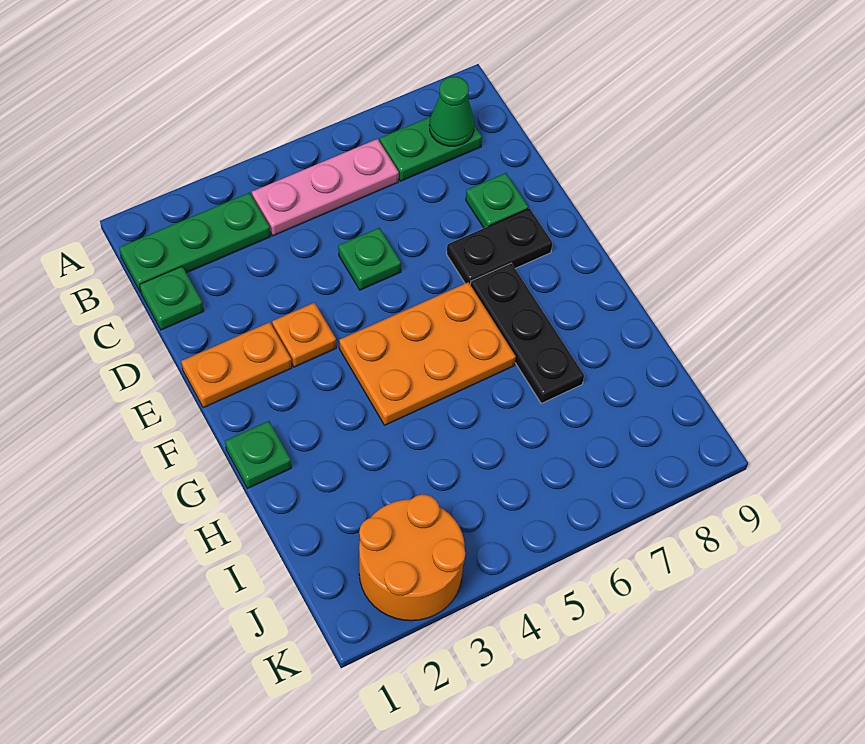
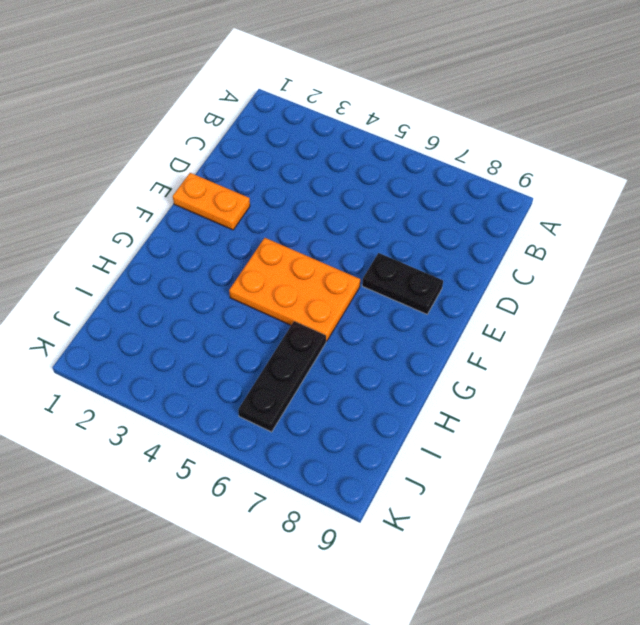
black 1x3 plate [238,321,326,432] -> black 1x3 plate moved to [470,263,584,403]
none -> green 1x3 plate [119,193,271,292]
none -> pink 1x3 plate [252,139,399,236]
none -> green 1x2 plate [380,117,482,181]

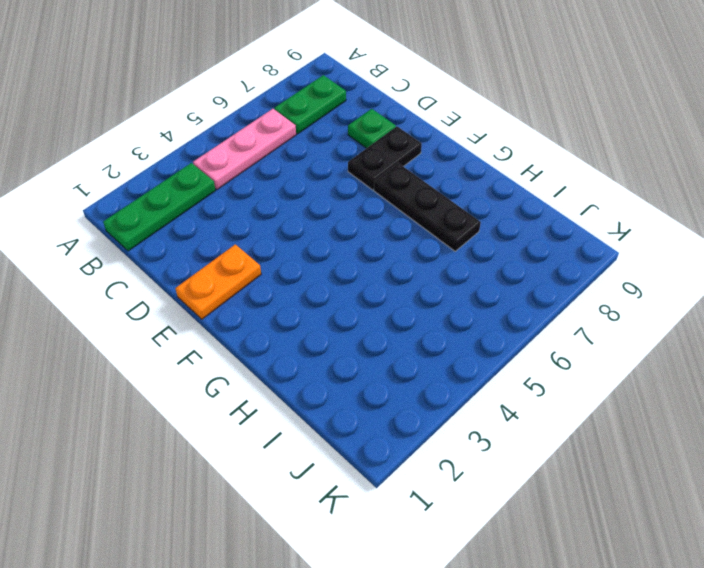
none -> green 1x1 plate [140,267,204,330]
none -> green 1x1 plate [338,228,401,290]
none -> orange 1x1 plate [272,303,336,367]

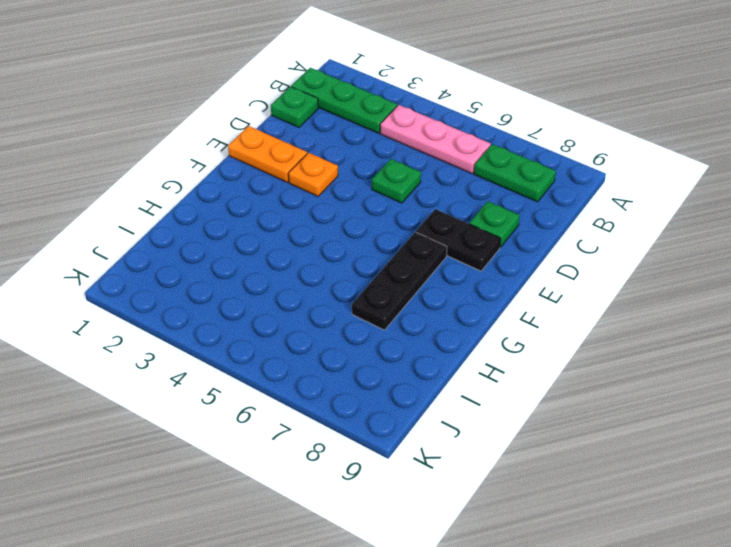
none -> orange 2x3 plate [339,282,516,425]
none -> green 1x1 plate [225,421,291,489]
none -> orange 2x2 round brick [359,495,465,621]

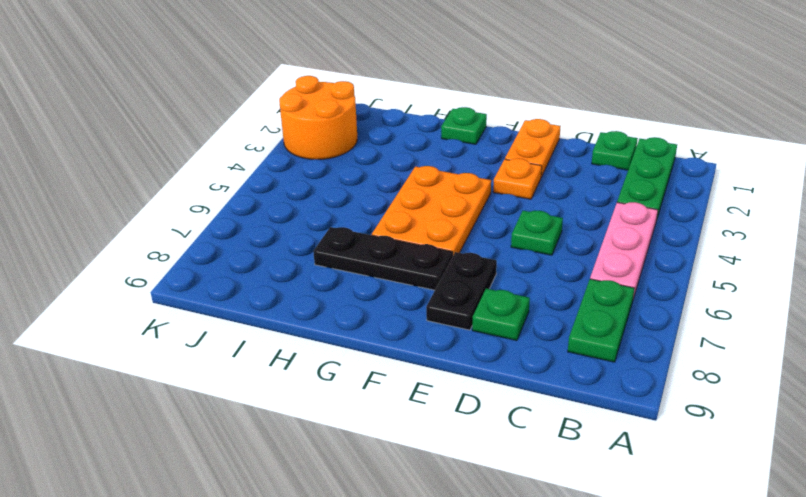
none -> green 1x1 cone [429,76,474,146]

